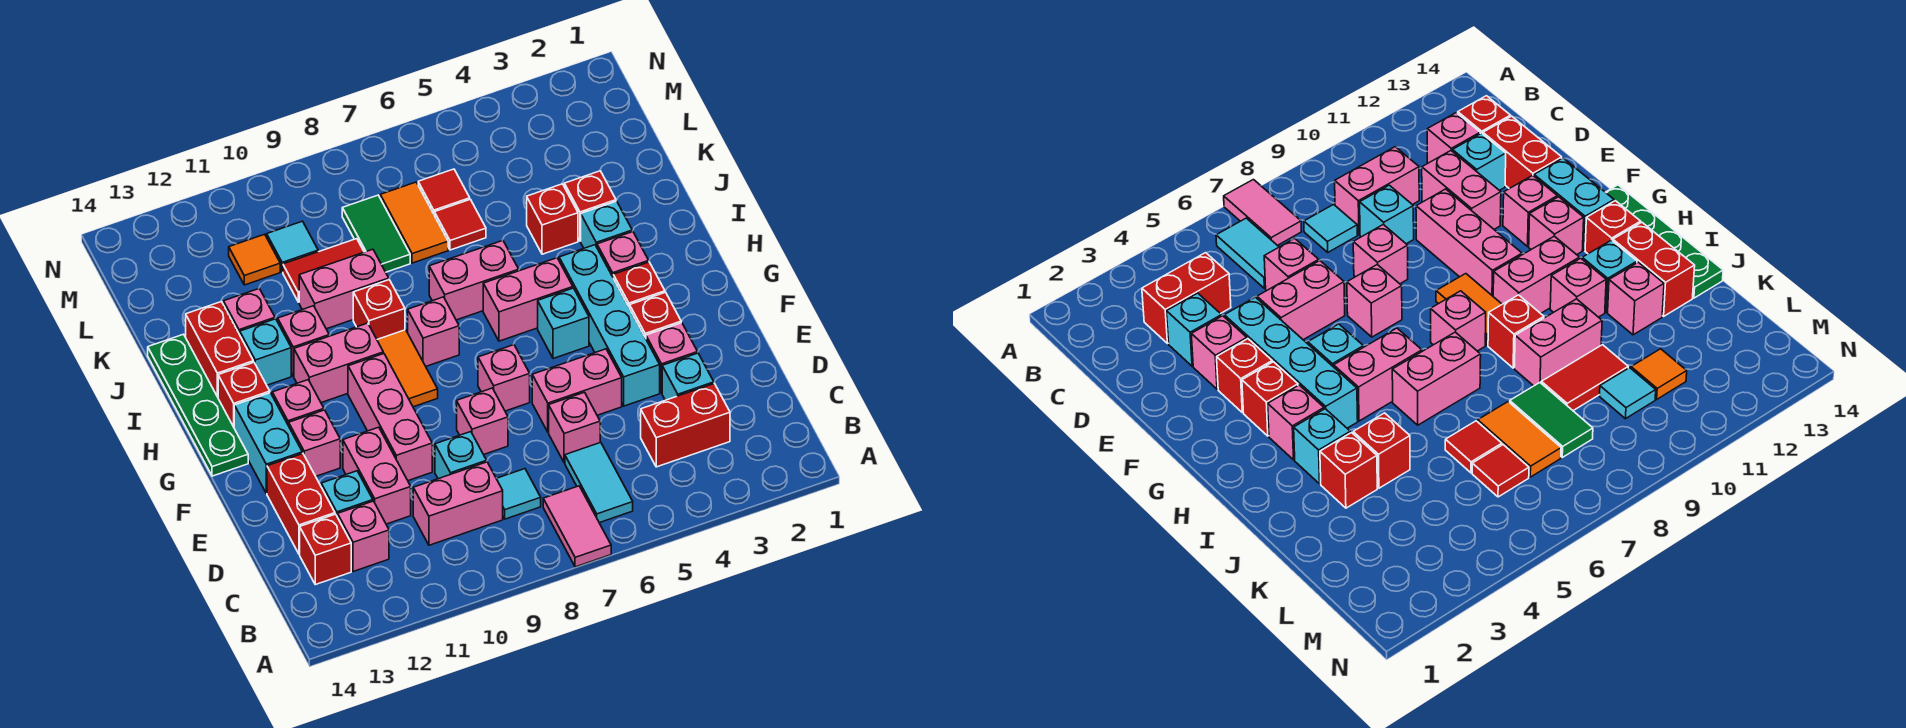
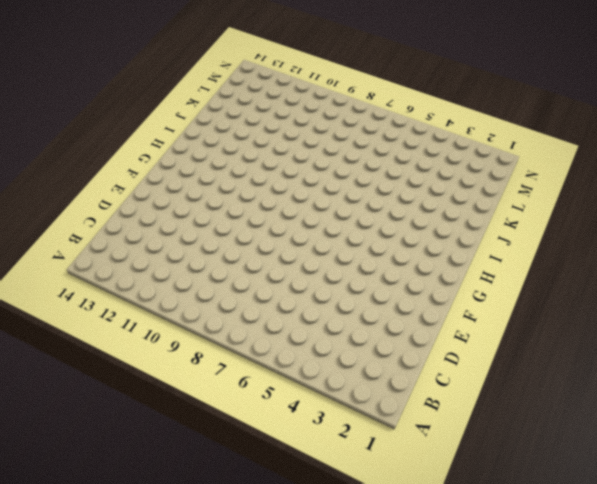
none -> pink 1x2 tile [543,486,611,567]
none -> cyan 1x2 tile [565,442,633,523]
none -> red 1x2 brick [641,384,730,467]
none -> cyan 1x1 tile [496,469,541,519]

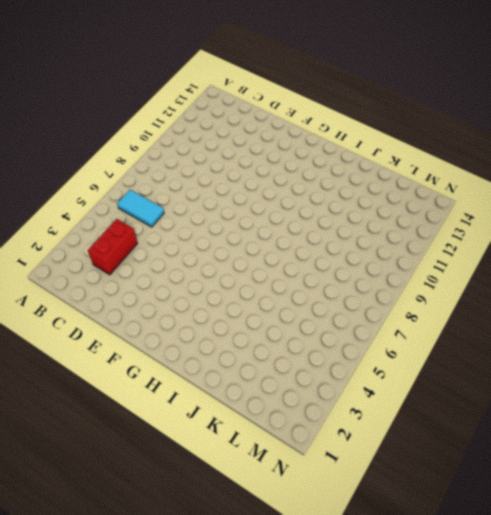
none -> pink 1x2 tile [543,486,611,567]
none -> cyan 1x1 tile [496,469,541,519]
none -> pink 1x2 brick [413,462,503,545]
none -> pink 1x1 brick [338,501,389,572]

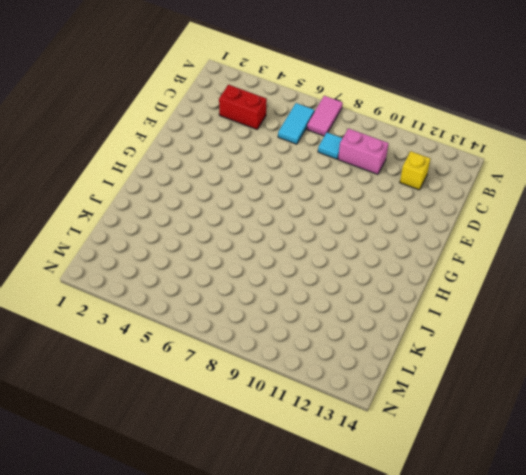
yellow 1x1 brick [400,151,430,190] -> pink 1x1 brick [338,501,389,572]
none -> red 1x1 brick [300,514,351,585]
none -> cyan 1x1 brick [662,353,714,400]
none -> pink 1x1 brick [549,392,600,463]
none -> cyan 1x1 brick [435,432,487,479]

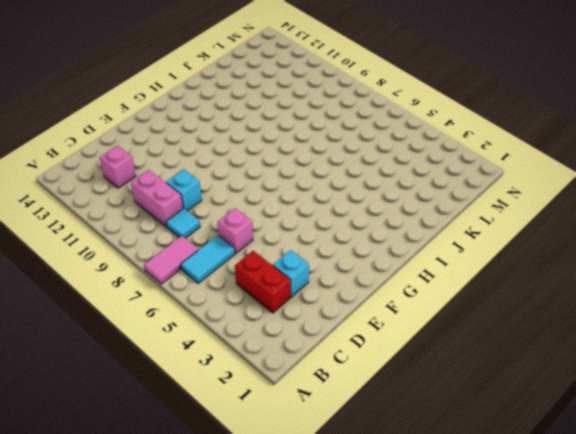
none -> red 1x1 brick [300,514,351,585]
none -> pink 1x2 brick [343,427,411,524]
none -> cyan 1x1 brick [321,471,373,517]
none -> red 1x2 brick [267,453,335,554]

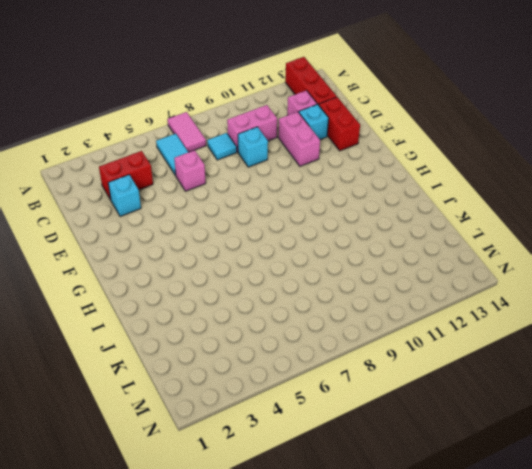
red 1x3 brick [285,57,337,105] -> red 1x1 brick [300,514,351,585]
none -> pink 1x1 brick [646,323,698,393]
none -> cyan 1x4 brick [559,245,660,406]
none -> pink 1x2 brick [532,349,622,432]
none -> pink 1x1 brick [457,388,508,455]

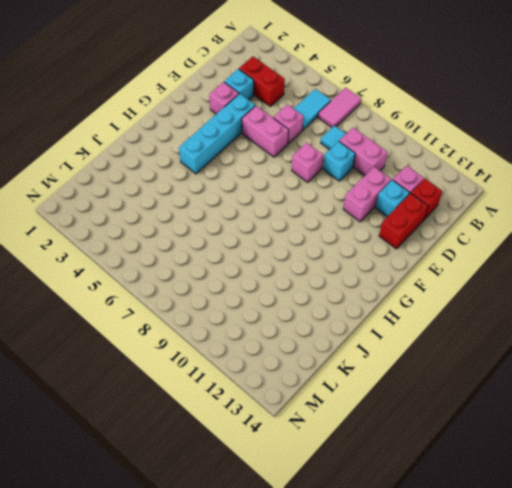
none -> pink 1x3 brick [348,354,432,481]
none -> red 1x1 brick [630,292,681,338]
none -> pink 1x1 brick [478,345,530,411]
none -> pink 1x1 brick [289,410,340,476]

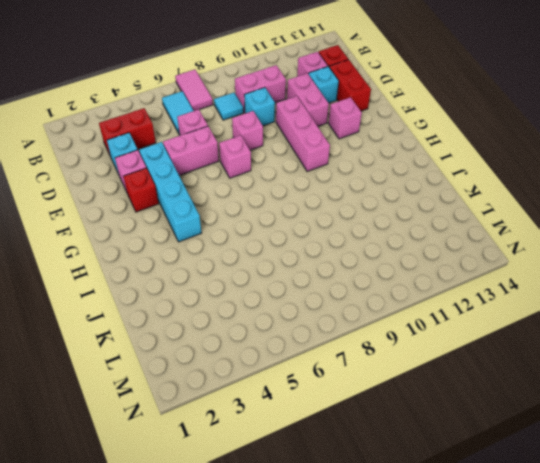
none -> cyan 1x2 brick [234,393,302,493]
none -> red 1x1 brick [613,262,665,308]
none -> cyan 1x1 brick [538,288,589,359]
none -> orange 1x2 tile [377,330,438,407]

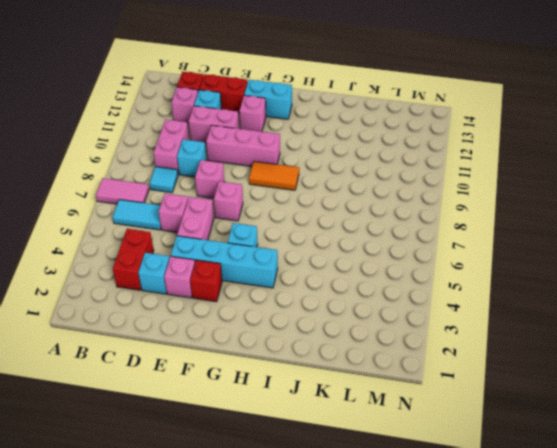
none -> red 1x1 brick [613,262,665,308]
none -> pink 1x1 brick [272,380,324,426]
none -> green 1x4 plate [148,334,248,476]
none -> pink 1x1 brick [597,232,649,276]

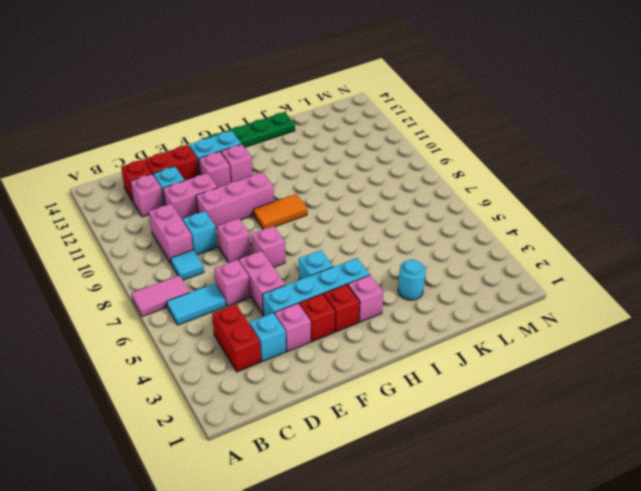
cyan 1x1 round brick [398,260,425,300] -> red 1x1 brick [564,171,616,241]
none -> pink 1x2 brick [483,258,573,341]
none -> pink 1x1 brick [408,297,459,366]
none -> pink 1x2 brick [294,323,383,403]
none -> red 1x1 brick [218,362,270,427]

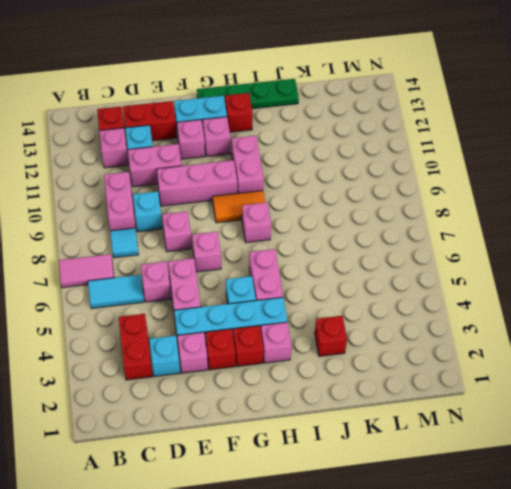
none -> cyan 1x1 brick [581,201,632,248]
none -> pink 1x2 brick [429,240,519,320]
none -> red 1x1 brick [353,280,405,339]
none -> pink 1x1 brick [278,306,329,376]

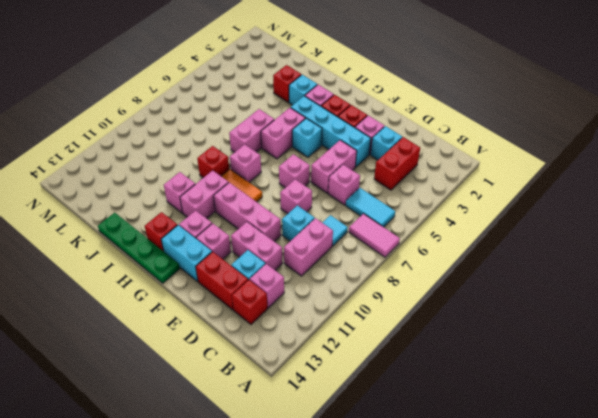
none -> cyan 1x1 brick [240,319,291,385]
none -> red 1x2 brick [186,302,253,397]
none -> red 1x1 brick [527,184,578,254]
none -> pink 1x2 brick [299,249,389,329]

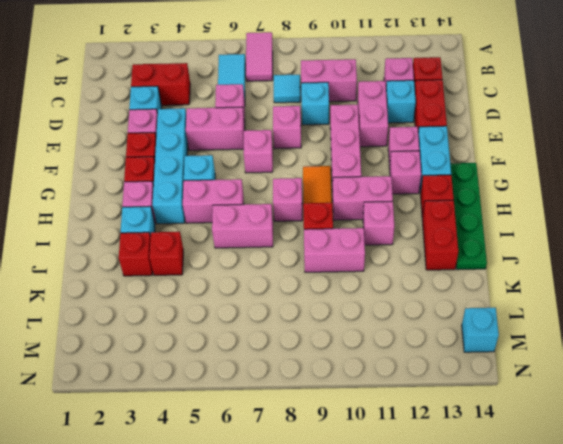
cyan 1x1 brick [462,308,499,352] -> cyan 1x1 brick moved to [240,319,291,385]
none -> pink 1x1 brick [223,289,275,334]
none -> red 1x1 tile [434,199,486,250]
none -> orange 1x2 tile [380,182,448,263]
none -> green 1x2 tile [342,195,410,272]

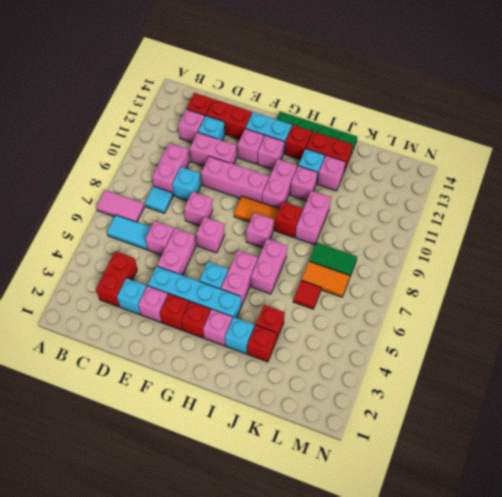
none -> red 1x2 tile [283,239,364,302]
none -> red 1x1 tile [418,169,470,214]
none -> cyan 1x1 tile [267,221,318,272]
none -> orange 1x1 tile [229,234,280,285]

